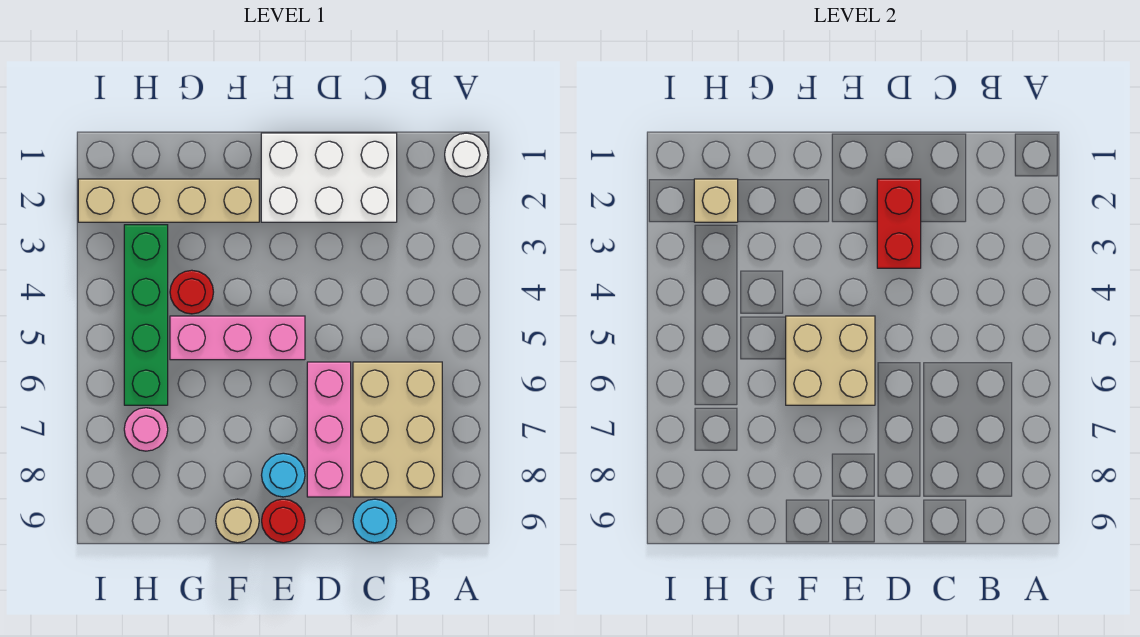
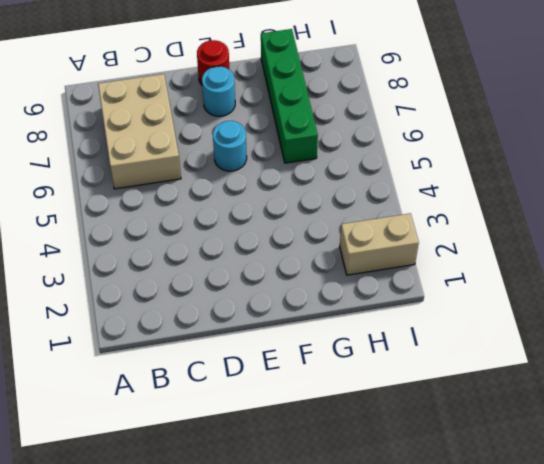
cyan 1x1 round brick [213,121,247,171] -> cyan 1x1 round brick moved to [353,499,396,543]
green 1x4 brick [261,29,318,163] -> green 1x4 brick moved to [124,225,168,405]
tan 1x2 brick [340,213,419,275] -> tan 1x4 brick [78,179,259,222]
none -> white 1x1 round brick [445,133,488,177]
none -> white 2x3 brick [261,133,397,222]
none -> pink 1x3 brick [307,362,351,497]

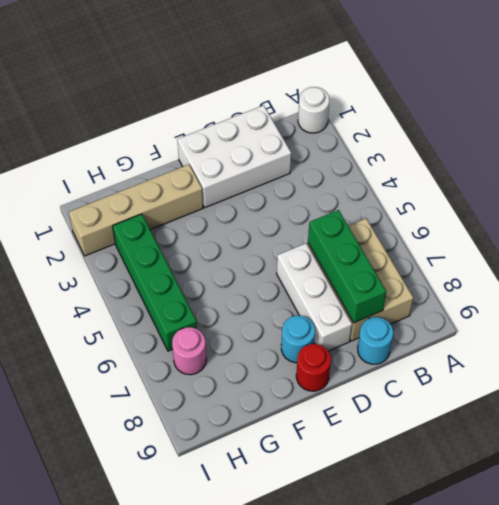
green 1x3 brick [308,210,386,323] -> none
white 1x3 brick [277,243,352,351] -> pink 1x3 brick [307,362,351,497]
none -> pink 1x3 brick [170,316,305,360]
none -> tan 1x1 round brick [216,499,259,543]
none -> red 1x1 round brick [170,270,213,314]

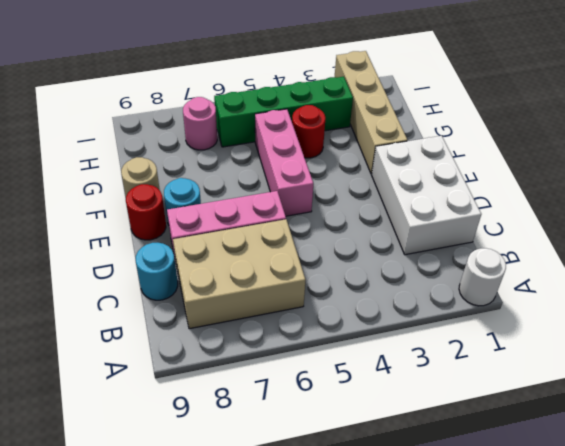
none -> red 1x2 brick [877,179,921,268]
none -> tan 2x2 brick [786,316,875,405]
none -> tan 1x1 brick [694,179,738,222]

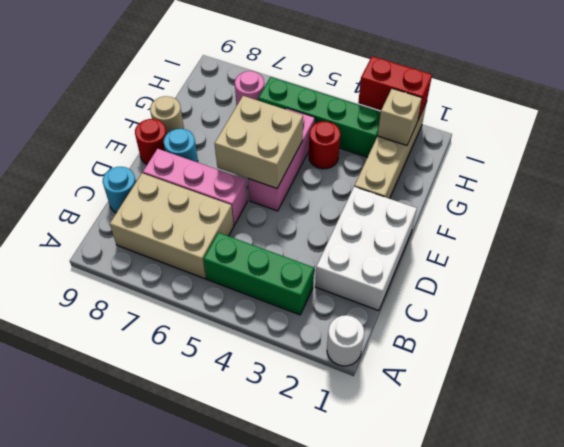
green 1x3 brick [204,232,314,315] -> none
red 1x2 brick [358,56,432,122] -> red 1x2 brick moved to [877,179,921,268]

